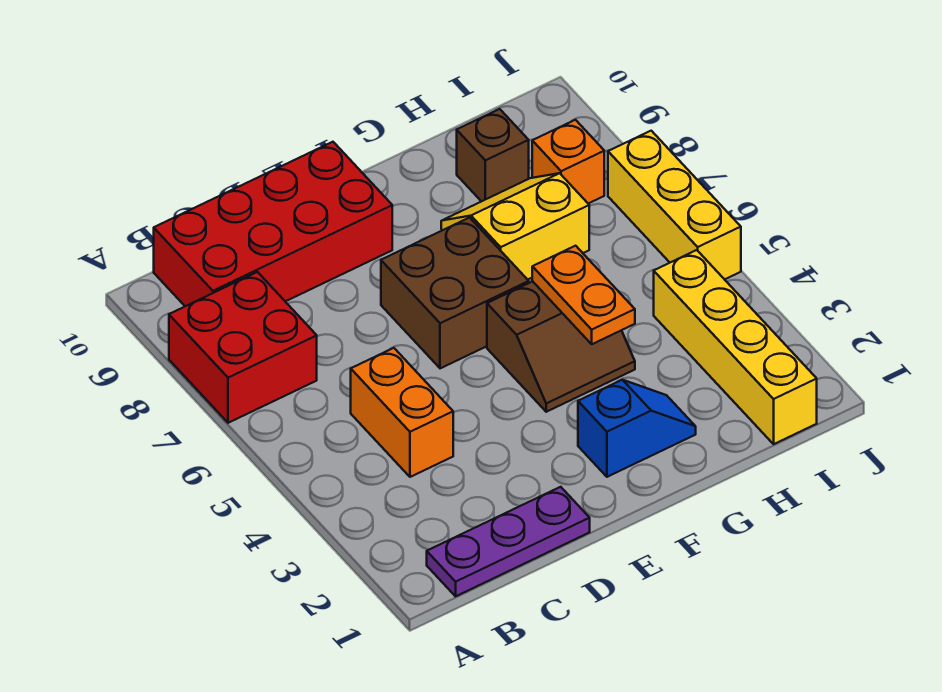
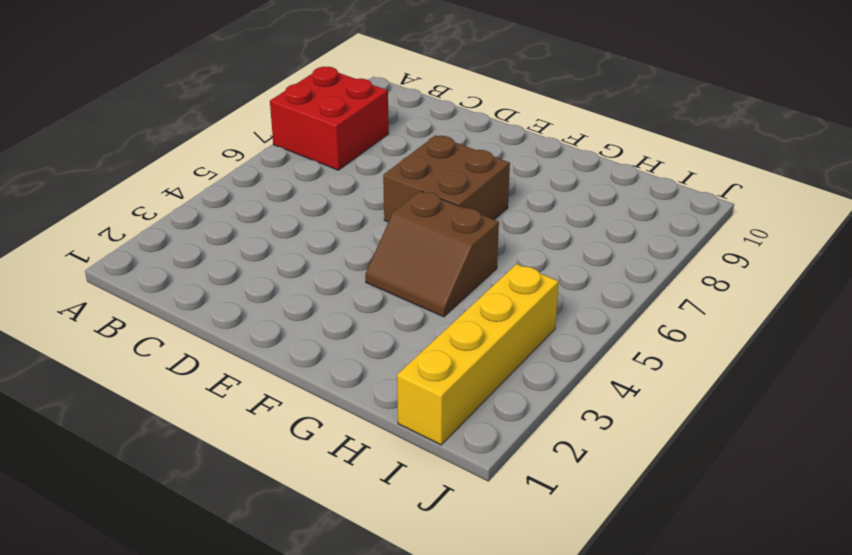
none -> purple 1x3 plate [427,487,590,596]
none -> red 2x4 brick [154,142,392,306]
none -> orange 1x2 brick [351,348,453,477]

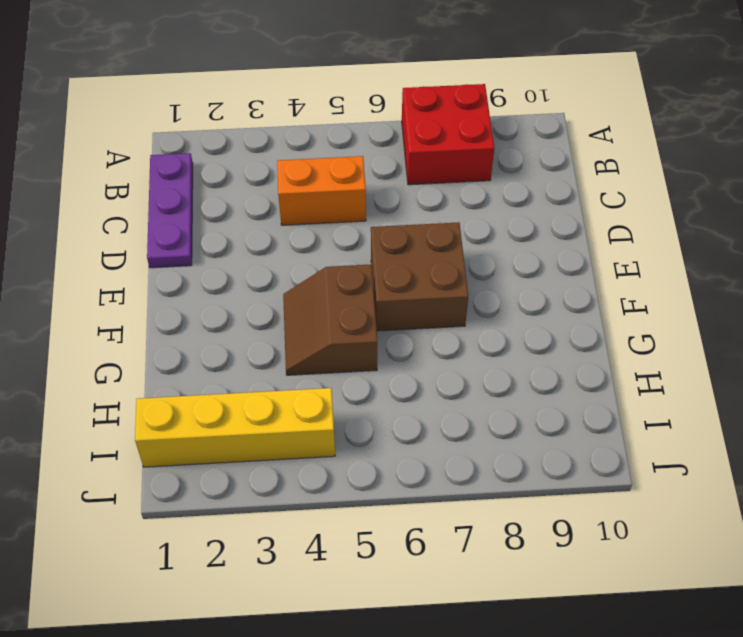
none -> red 2x4 brick [154,142,392,306]
none -> blue 1x2 slope [578,380,696,477]
none -> yellow 2x2 slope [441,173,589,280]

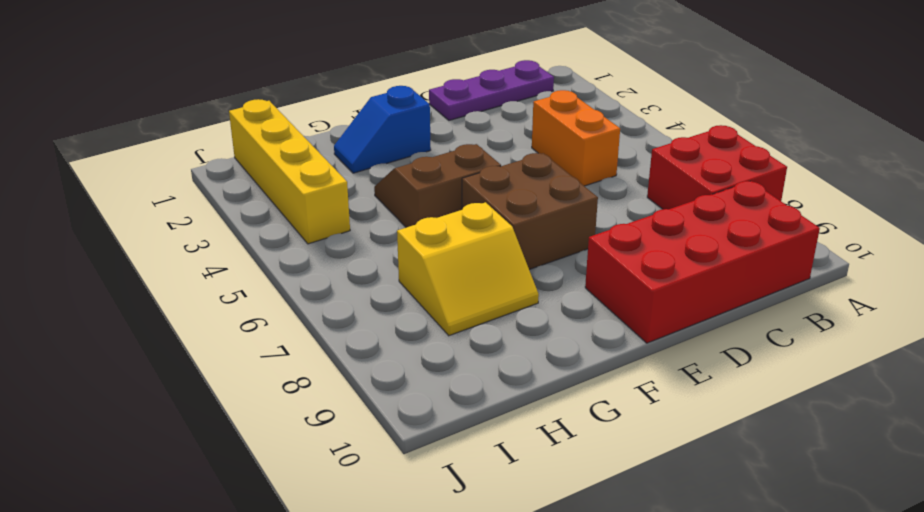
none -> brown 1x1 brick [457,109,529,202]
none -> orange 1x1 brick [532,120,604,204]
none -> yellow 1x3 brick [608,131,741,279]

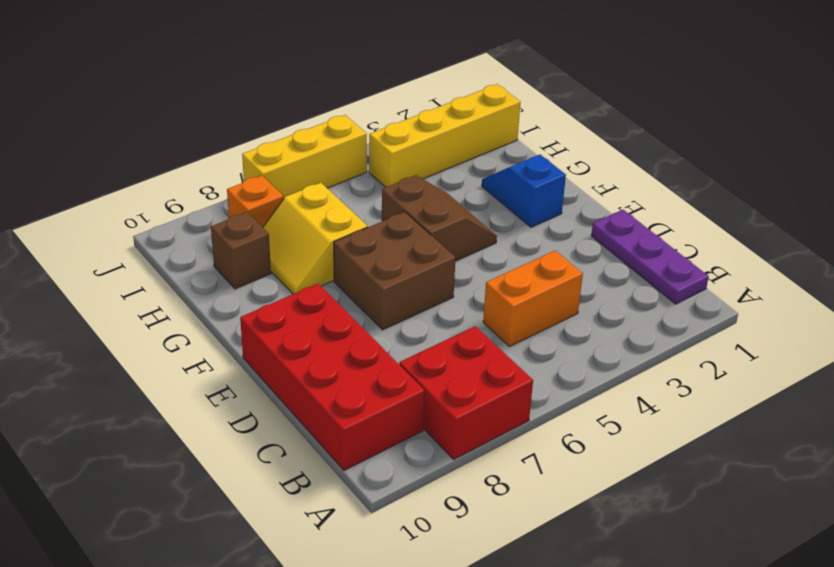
none -> orange 1x2 plate [532,246,635,344]

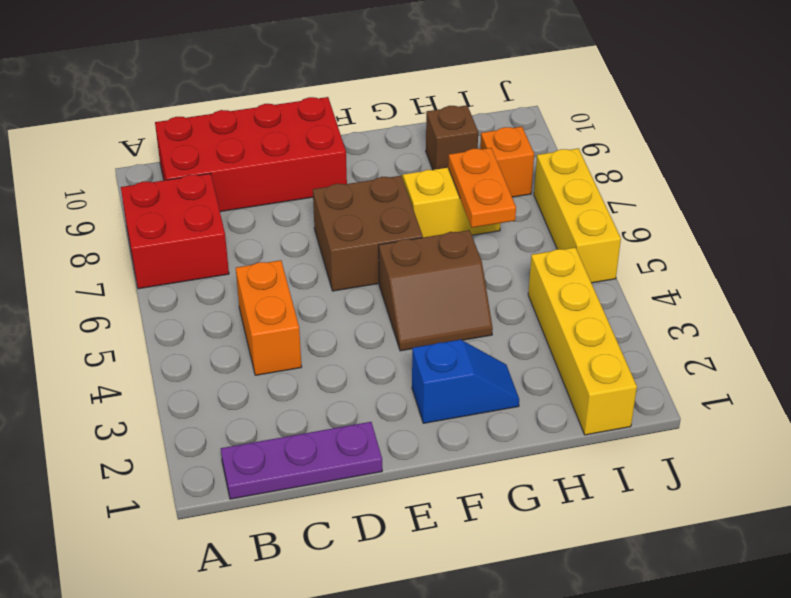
orange 1x2 plate [448,148,516,228] -> orange 1x2 plate moved to [532,246,635,344]

